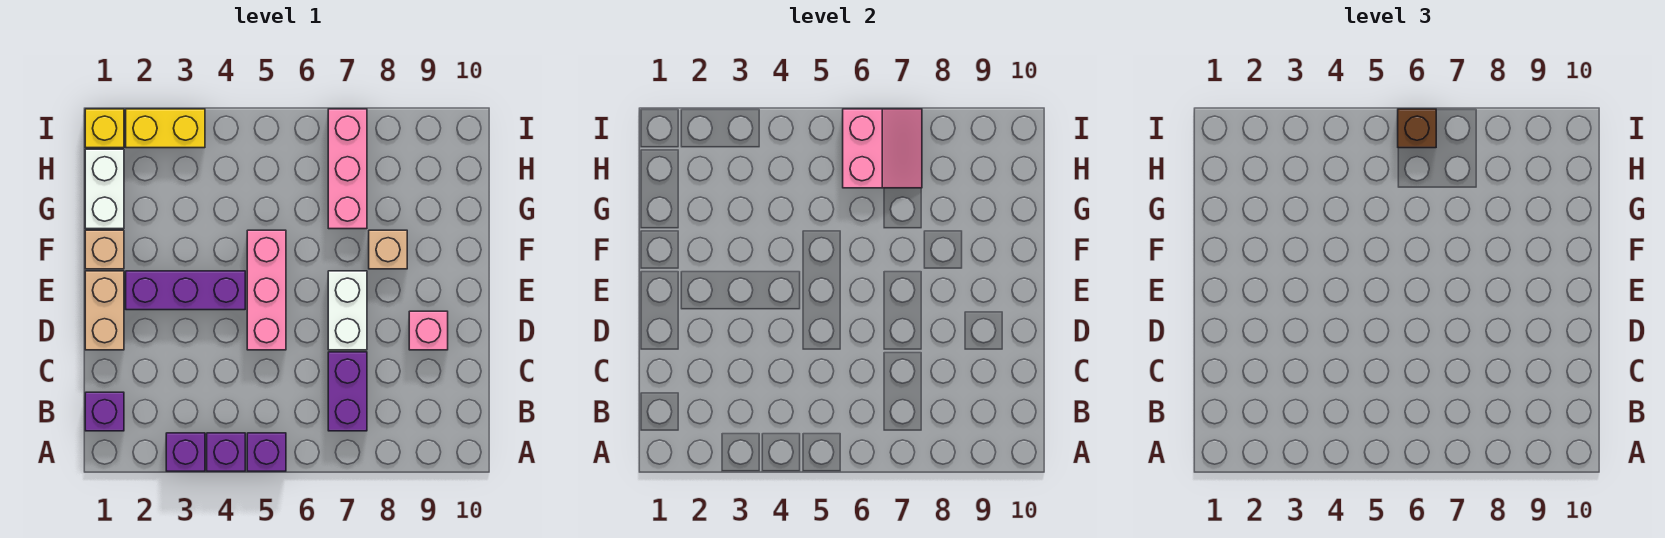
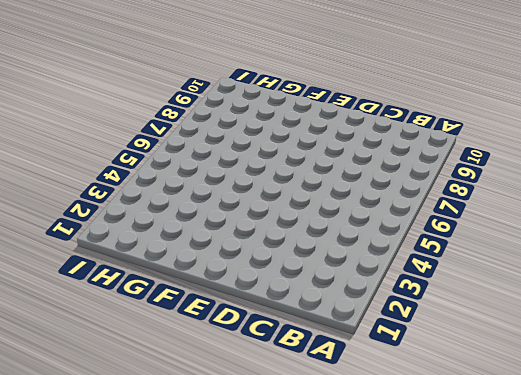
none -> purple 1x1 brick [166,433,205,471]
none -> purple 1x1 brick [207,433,245,471]
none -> purple 1x1 brick [247,433,286,471]

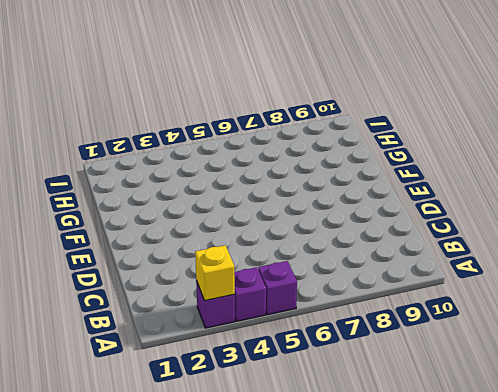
yellow 1x1 brick [195,245,235,301] -> yellow 1x1 brick moved to [85,109,124,148]
none -> purple 1x1 brick [85,392,124,431]
none -> purple 1x2 brick [328,352,367,431]
none -> tan 1x2 brick [85,271,124,350]

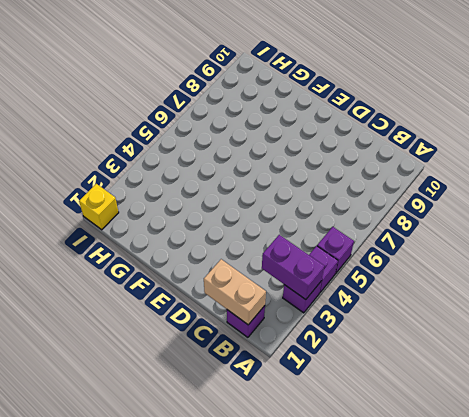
purple 1x2 brick [262,235,324,300] -> purple 1x2 brick moved to [328,352,367,431]
tan 1x2 brick [204,259,266,325] -> tan 1x2 brick moved to [85,271,124,350]
none -> pink 1x3 brick [247,230,286,350]
none -> white 1x2 brick [328,271,367,350]
none -> pink 1x1 brick [409,311,448,350]

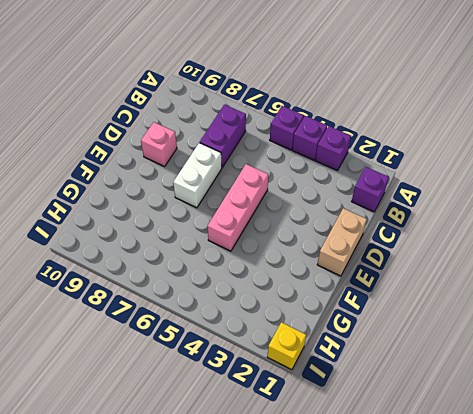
none -> purple 1x3 brick [126,271,245,310]
none -> tan 1x1 brick [85,230,124,269]
none -> tan 1x1 brick [369,230,407,269]

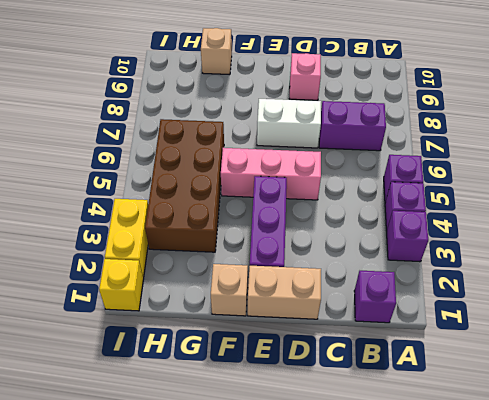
brown 2x4 brick [145,119,224,252] -> none
tan 1x1 brick [201,28,232,75] -> tan 1x1 brick moved to [369,230,407,269]
none -> white 1x2 brick [85,149,124,229]
none -> pink 1x3 brick [328,109,367,229]
none -> pink 2x2 slope [843,109,922,188]

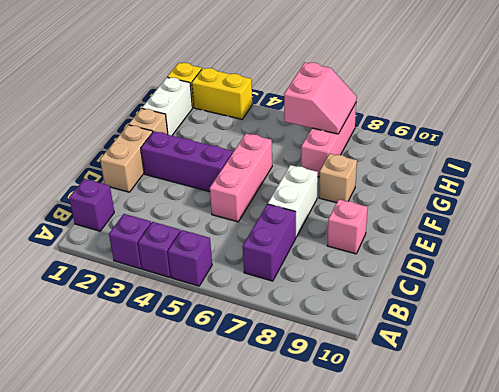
none -> brown 1x1 brick [1398,109,1436,148]

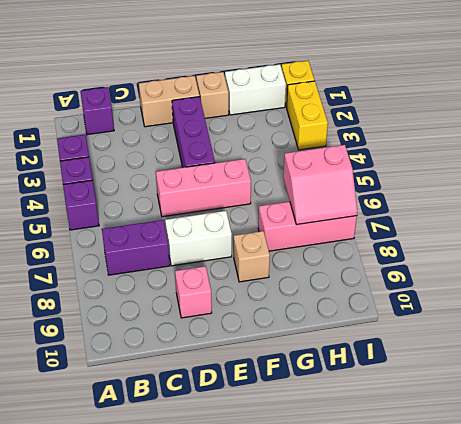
none -> brown 1x1 brick [1398,109,1436,148]

